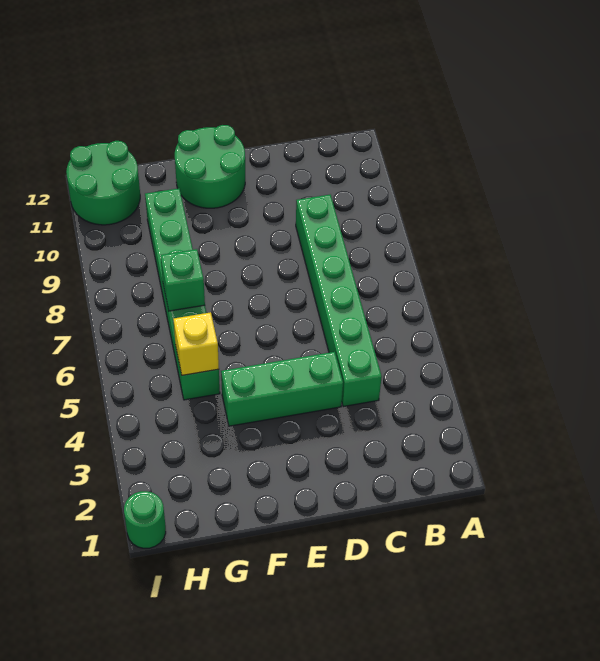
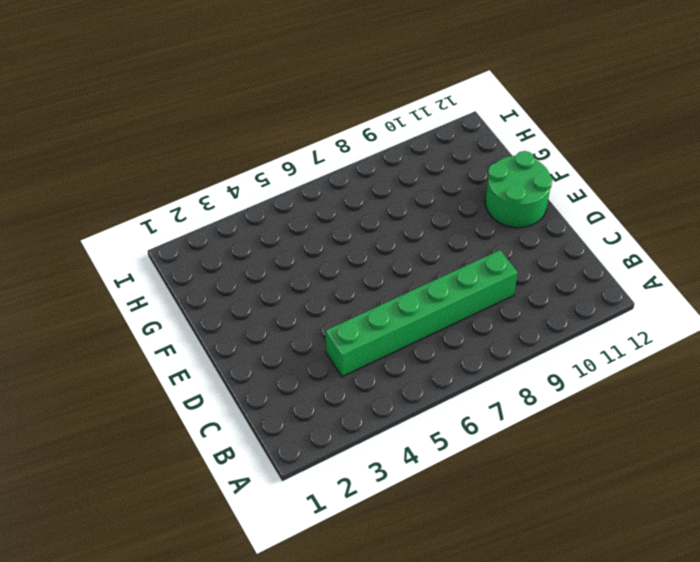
none -> green 1x3 brick [221,352,343,426]
none -> green 1x6 brick [145,188,220,400]

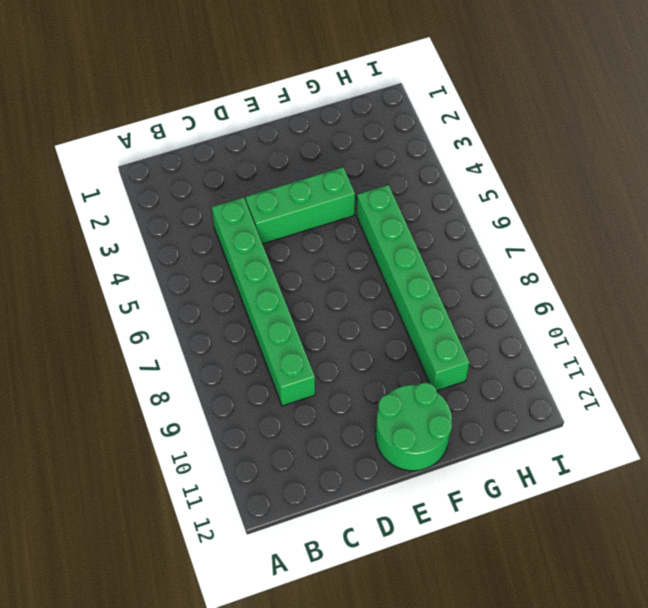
none -> green 2x2 round brick [66,141,140,225]
none -> green 1x1 round brick [124,491,166,548]

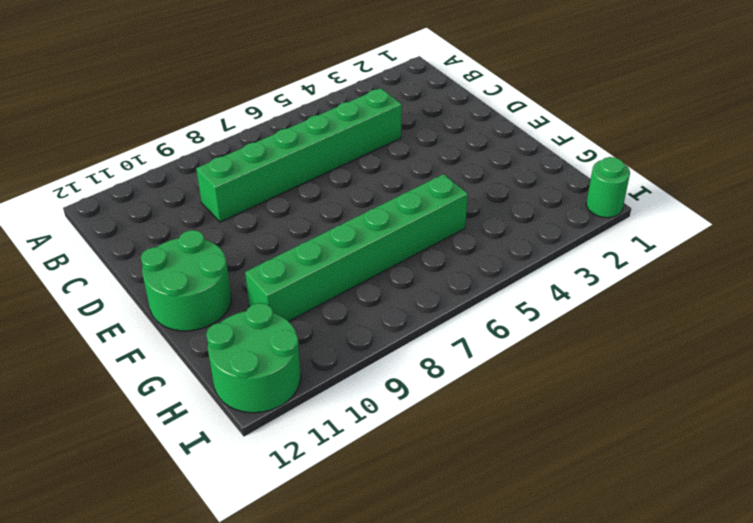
none -> green 1x3 brick [221,352,343,426]
none -> yellow 1x1 brick [173,312,219,375]

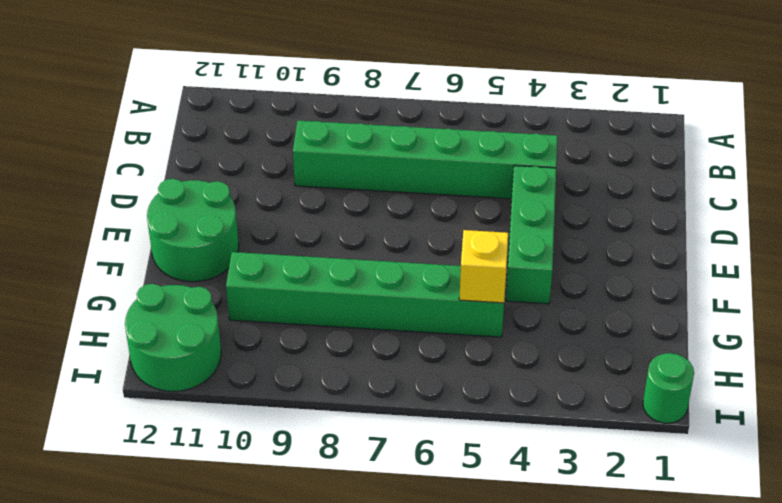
none -> green 1x1 brick [160,249,205,311]

